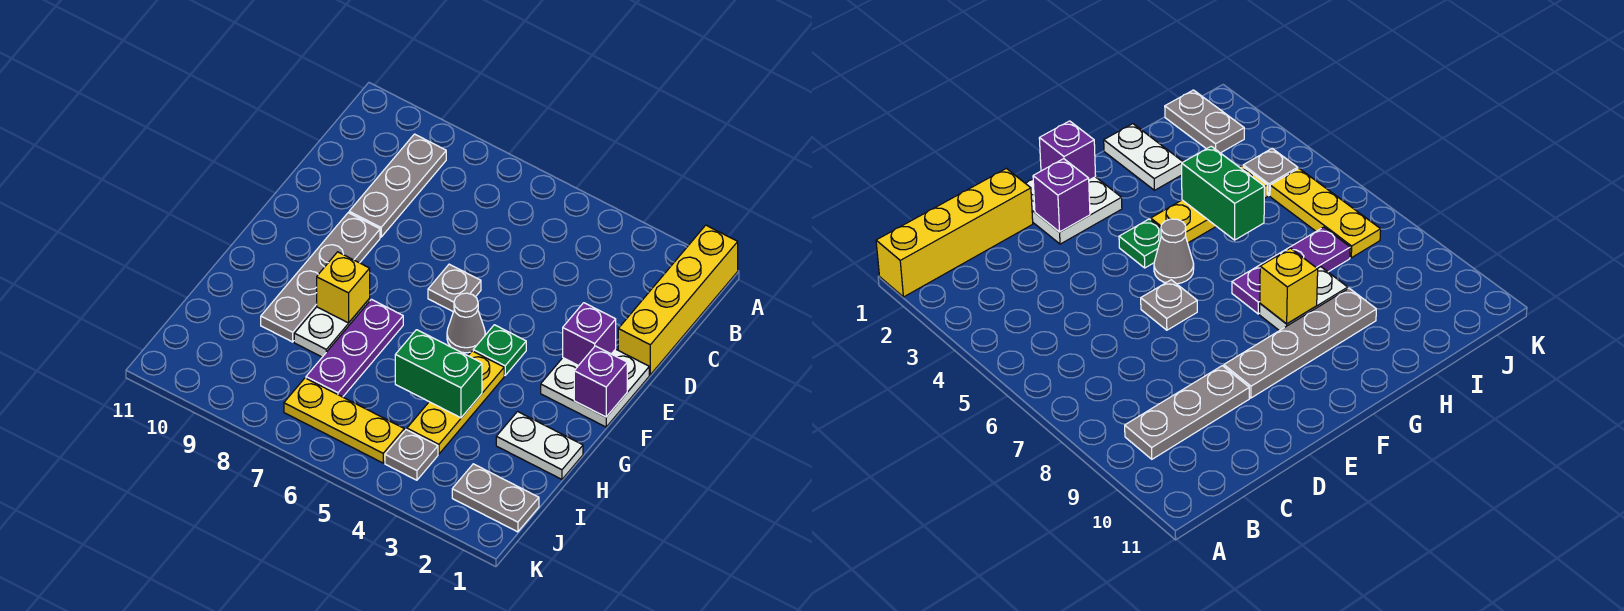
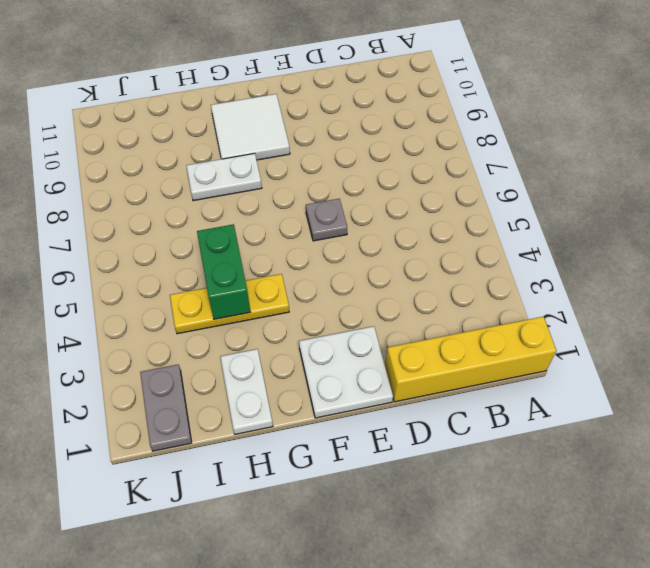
white 2x2 tile [211,94,290,160] -> grey 1x4 plate [261,213,380,342]
none -> grey 1x3 plate [349,134,446,237]
none -> green 1x1 plate [473,325,526,375]
none -> grey 1x1 cone [447,293,485,353]

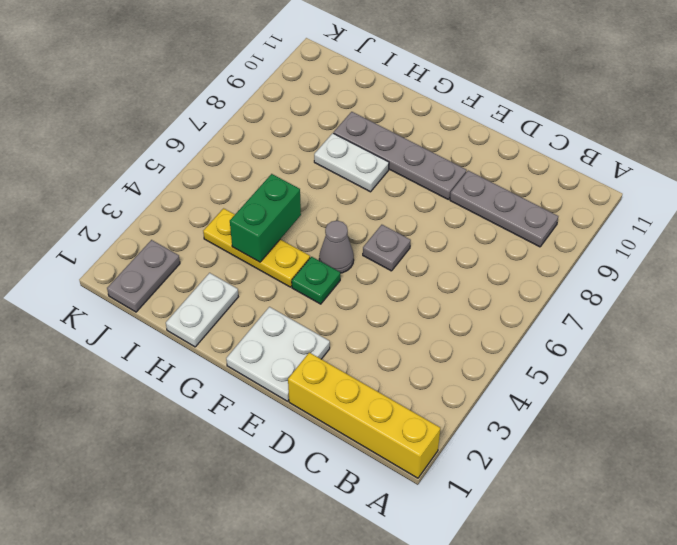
none -> purple 1x3 plate [306,299,403,397]
none -> grey 1x1 plate [385,430,438,480]
none -> yellow 1x3 plate [284,378,404,463]

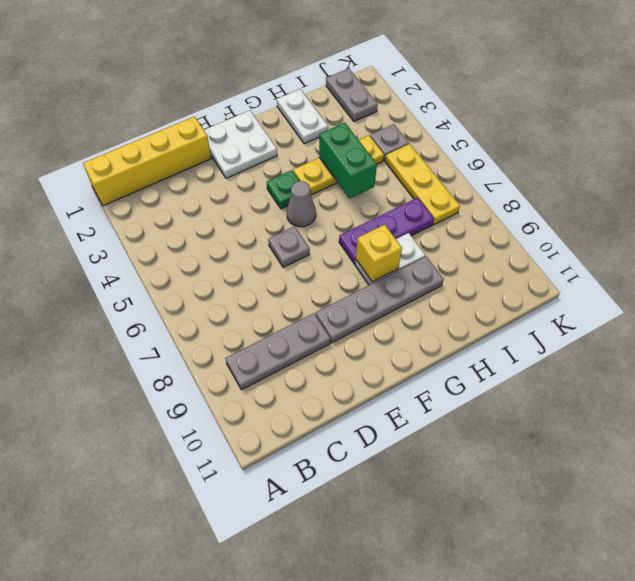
none -> purple 1x1 brick [563,303,616,366]
none -> purple 1x1 brick [574,346,627,417]

